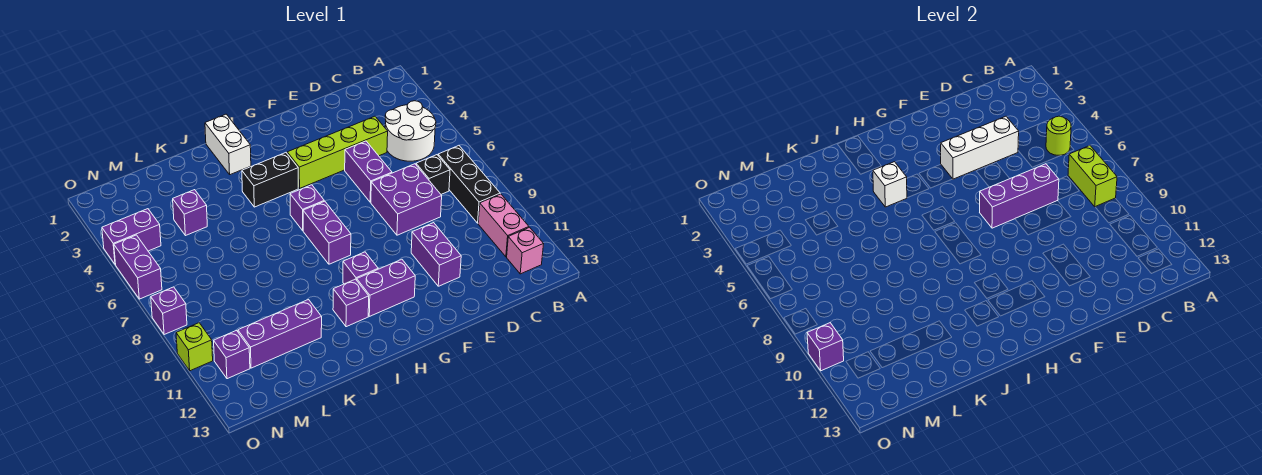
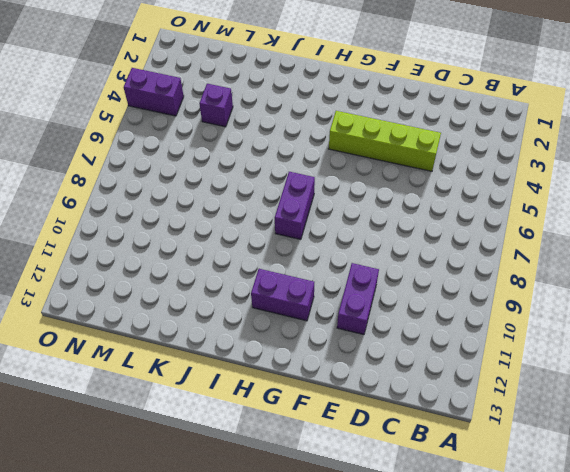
none -> white 2x2 round brick [385,101,436,161]
none -> black 1x3 brick [438,145,500,223]
none -> pink 1x2 brick [478,194,529,257]

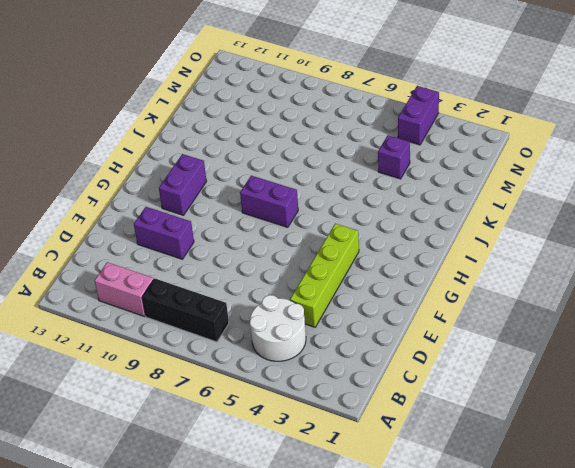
none -> pink 1x1 brick [507,227,543,274]
none -> black 1x1 brick [416,155,450,194]
none -> purple 2x2 brick [371,164,442,235]

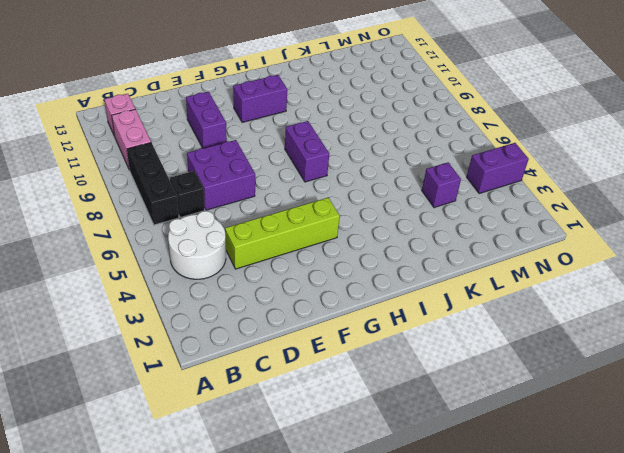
none -> purple 1x2 brick [345,141,392,202]
none -> black 1x2 brick [242,153,298,207]
none -> purple 1x1 brick [290,185,324,230]

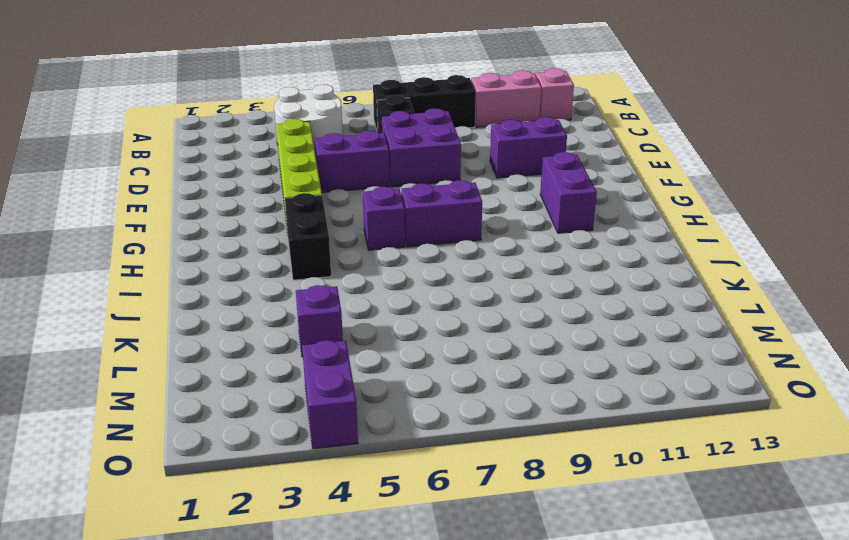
none -> purple 1x1 brick [343,252,378,284]
none -> white 1x2 brick [205,114,251,175]
none -> purple 1x1 brick [333,279,369,327]

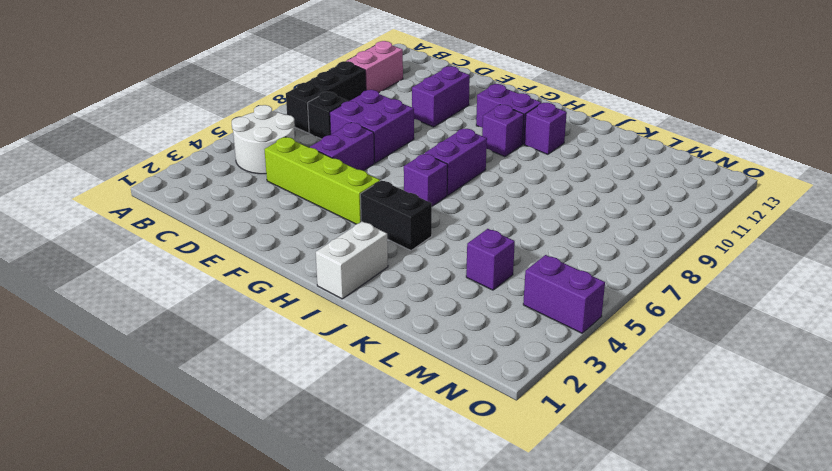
none -> pink 1x1 brick [507,227,543,274]
none -> purple 1x3 brick [238,300,322,368]
none -> purple 1x1 brick [214,331,250,379]

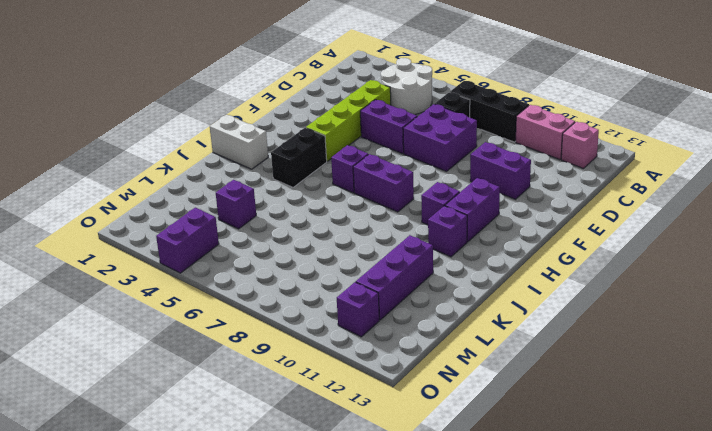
none -> purple 1x2 brick [114,235,162,299]
none -> purple 1x1 brick [151,287,187,335]
none -> lime 1x1 brick [176,323,213,371]

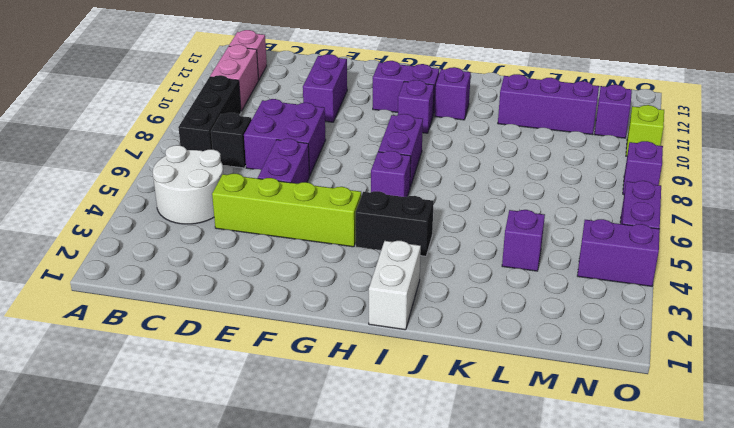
none -> lime 1x1 round brick [1046,116,1071,156]
none -> lime 1x2 brick [1068,145,1117,207]
none -> white 1x3 brick [941,116,1019,179]

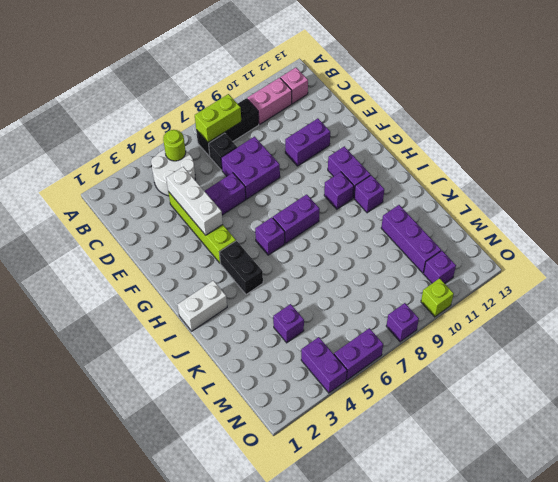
none -> purple 1x3 brick [980,164,1059,228]
none -> white 1x1 brick [873,162,907,207]
none -> purple 1x1 brick [807,323,844,371]

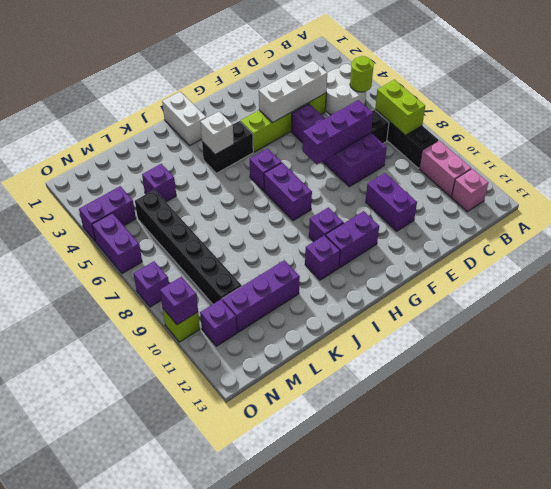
black 1x6 brick [135,190,242,304] -> none

